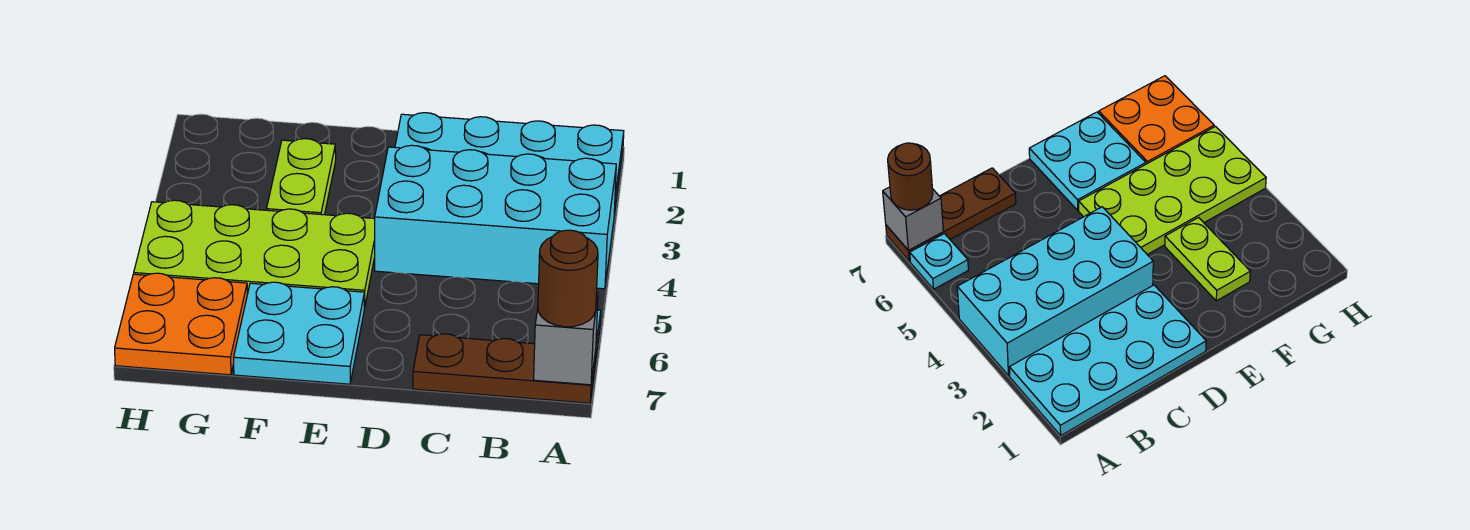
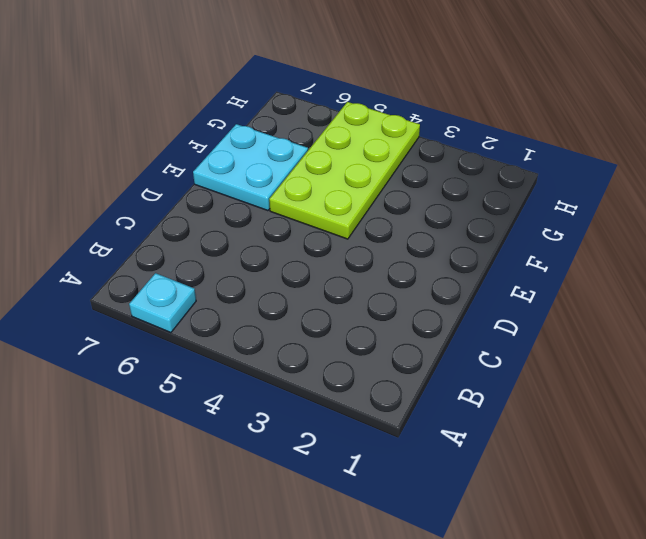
none -> cyan 2x4 plate [395,113,624,215]
none -> cyan 2x4 brick [375,145,616,289]

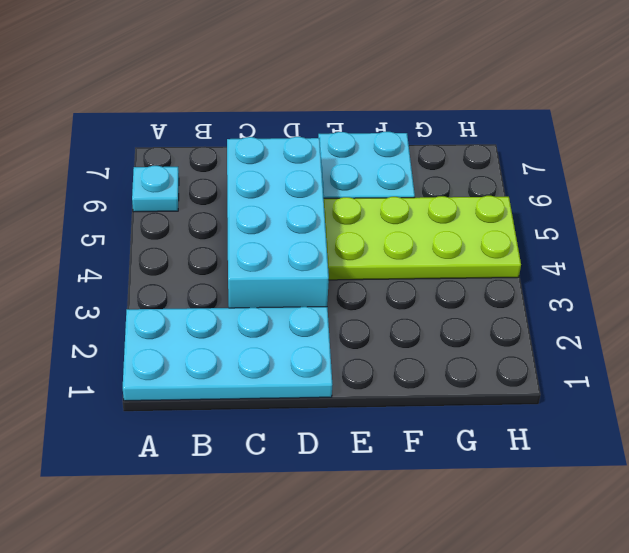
cyan 2x4 brick [227,137,329,308] -> cyan 2x4 brick turned to [375,145,616,289]
none -> brown 1x3 plate [413,334,596,403]
none -> lime 1x2 plate [267,139,336,215]

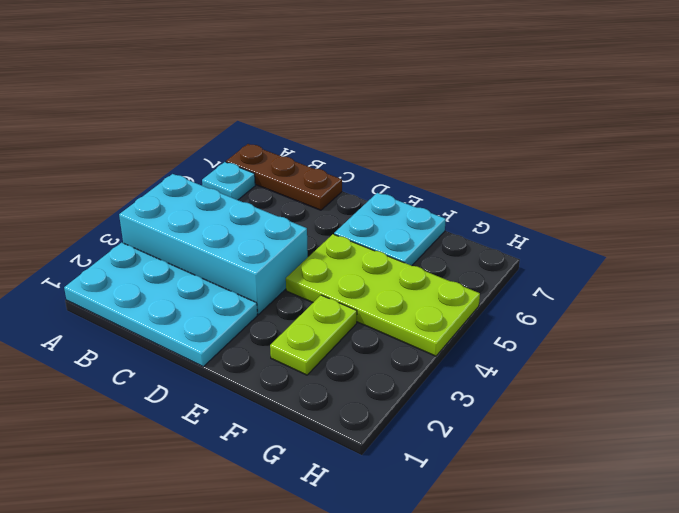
none -> orange 2x2 plate [115,273,247,375]
none -> grey 1x1 brick [534,293,598,385]

